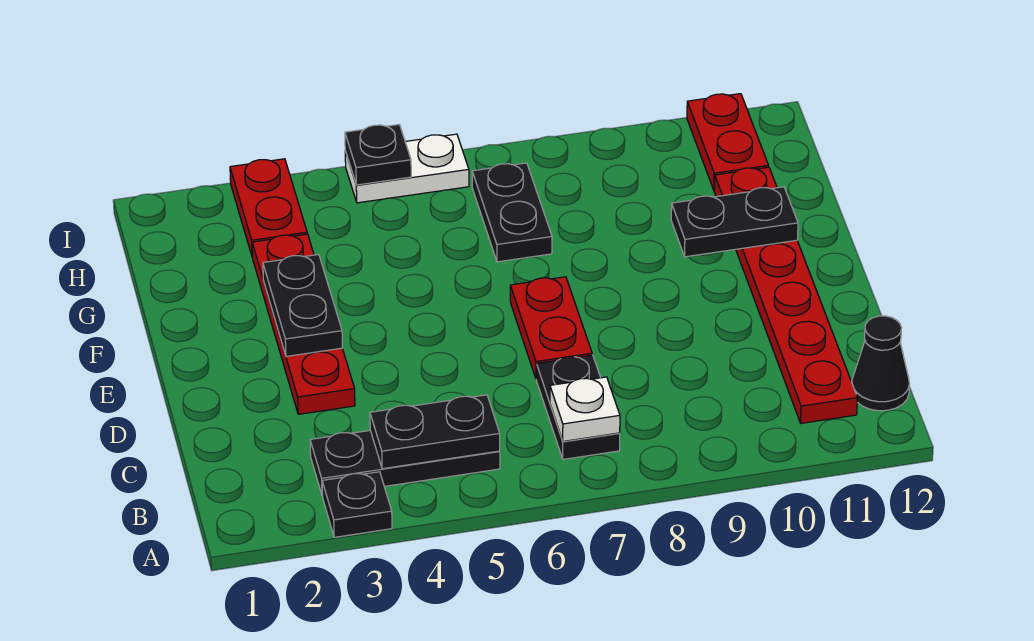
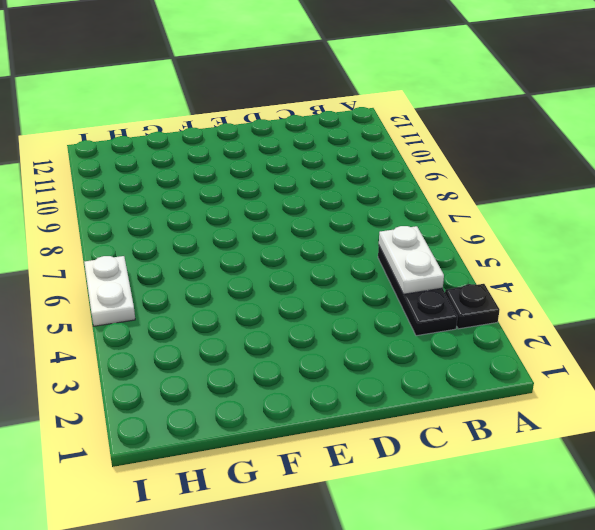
white 1x2 plate [379,226,444,294] -> black 1x2 plate [370,395,500,469]
none -> black 1x2 plate [536,355,620,459]
none -> red 1x6 plate [714,167,857,423]
none -> black 1x1 cone [852,316,910,411]

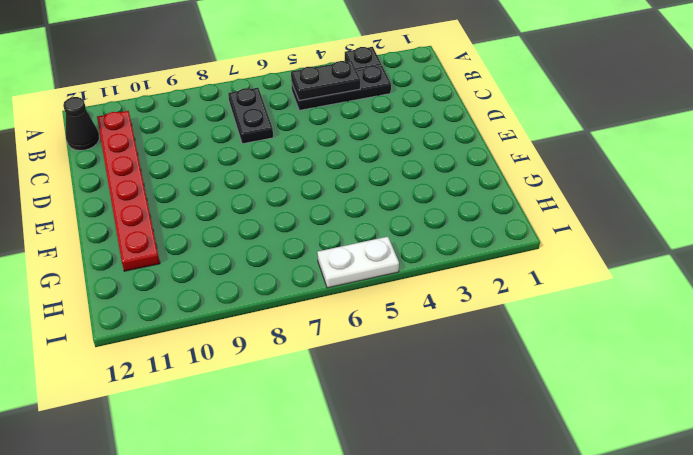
none -> red 1x4 plate [252,234,355,414]
none -> red 1x2 plate [510,277,592,378]
none -> black 1x2 plate [472,163,552,262]

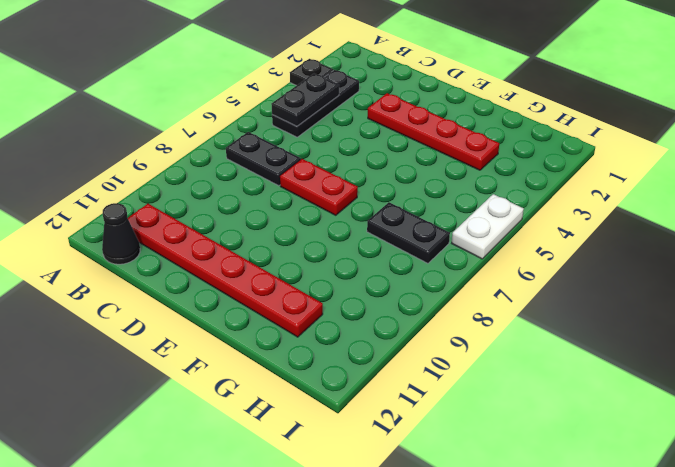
none -> red 1x2 plate [230,159,307,257]
none -> red 1x2 plate [687,94,769,190]
none -> white 1x1 plate [550,377,620,441]

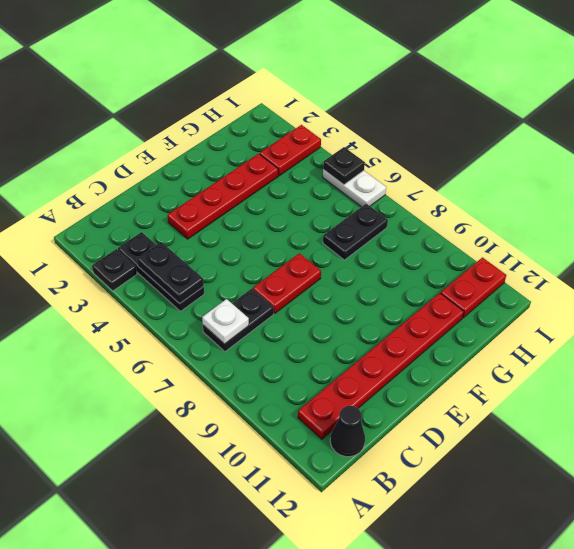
none -> black 1x2 plate [263,254,343,356]
none -> black 1x2 plate [671,187,798,257]

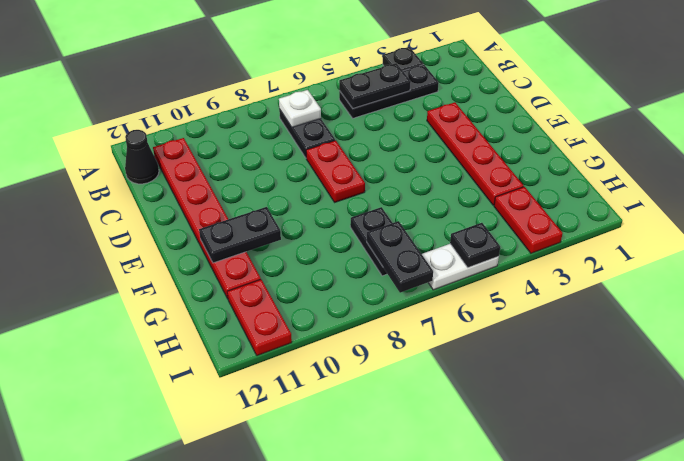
black 1x2 plate [367,221,433,293] -> black 1x2 plate moved to [263,254,343,356]

